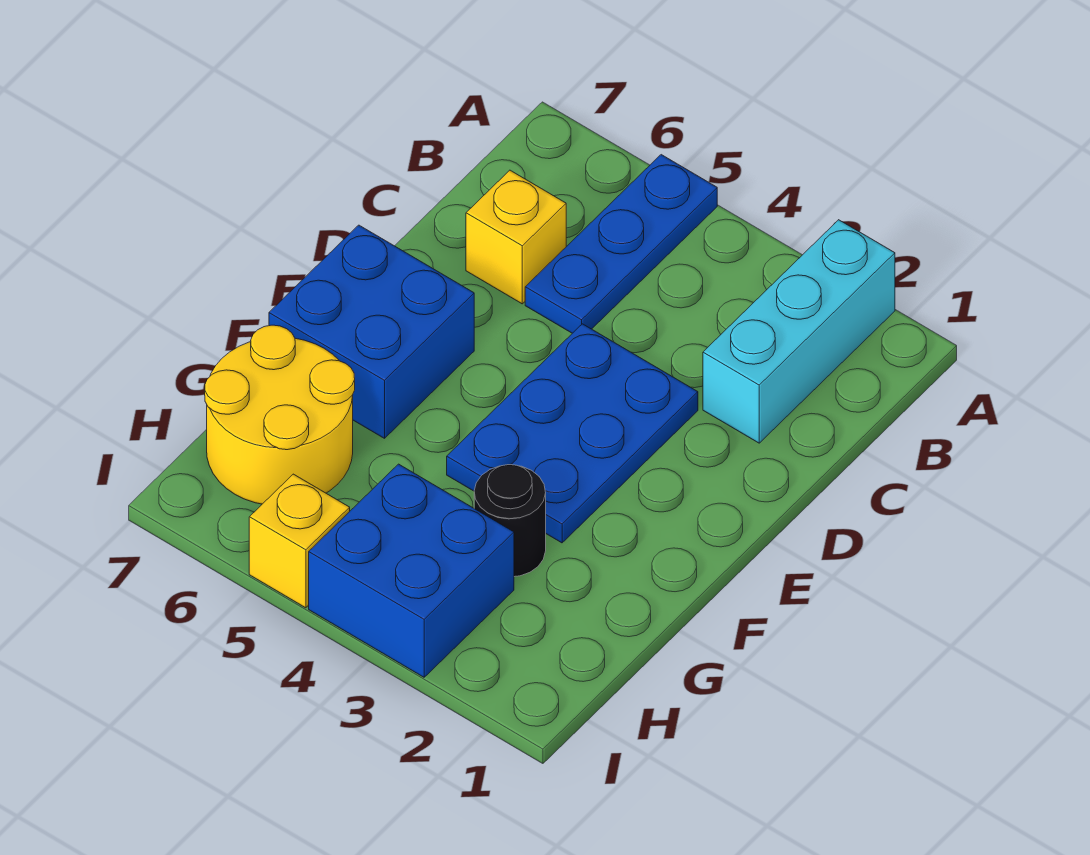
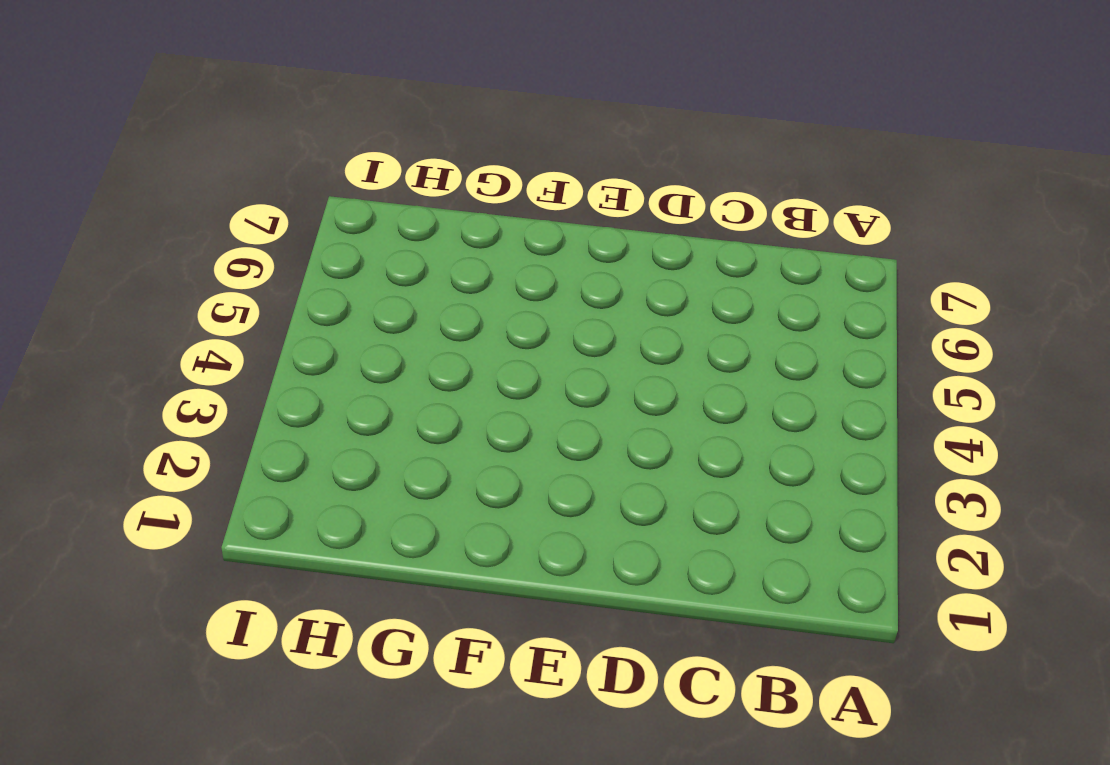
none -> cyan 1x3 brick [703,220,895,443]
none -> blue 1x3 plate [525,155,717,333]

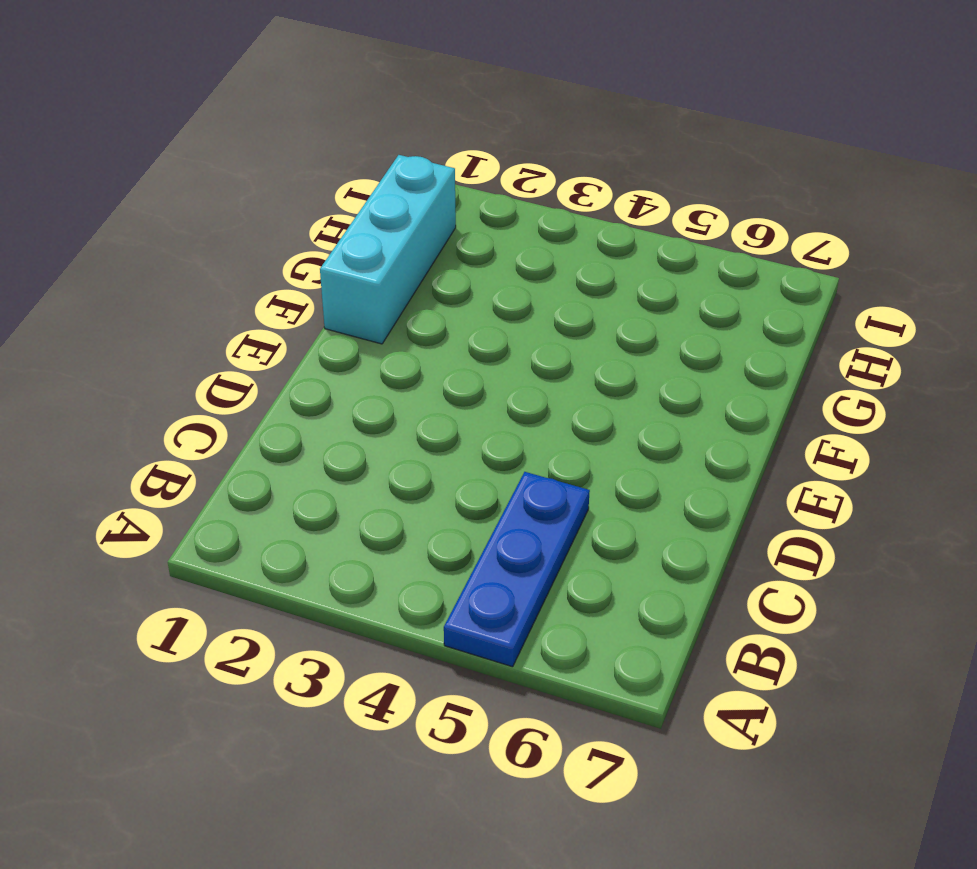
cyan 1x3 brick [320,155,456,344] -> cyan 1x3 brick moved to [703,220,895,443]
none -> yellow 1x1 brick [466,170,566,304]
none -> blue 2x3 plate [447,324,698,543]

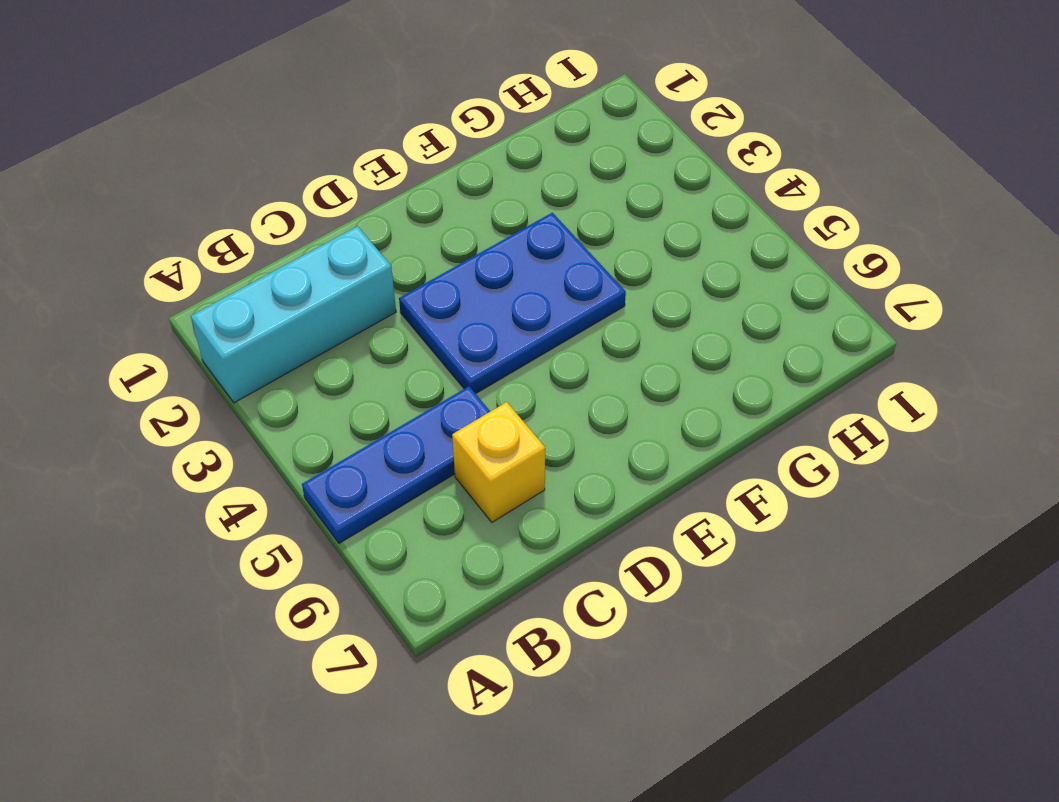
none -> blue 2x2 brick [269,225,474,438]
none -> black 1x1 round brick [474,465,546,577]

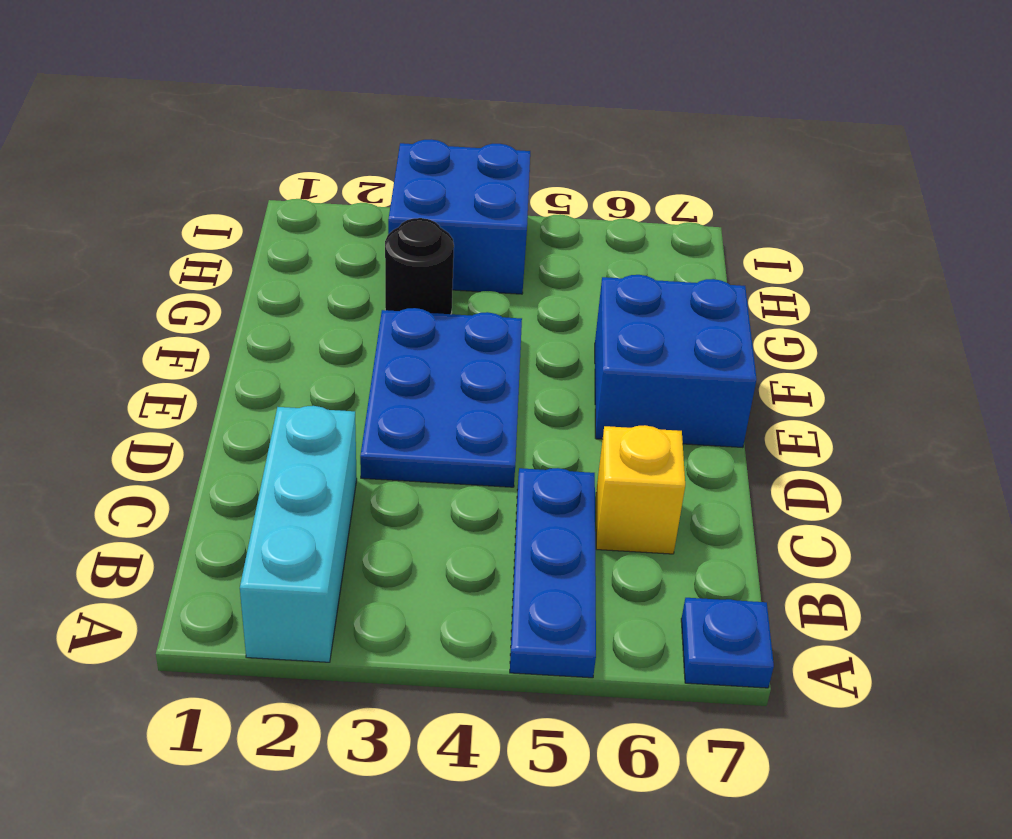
blue 1x1 plate [681,598,774,688] -> none
none -> yellow 2x2 round brick [205,325,355,504]
none -> yellow 1x1 brick [249,474,350,608]

